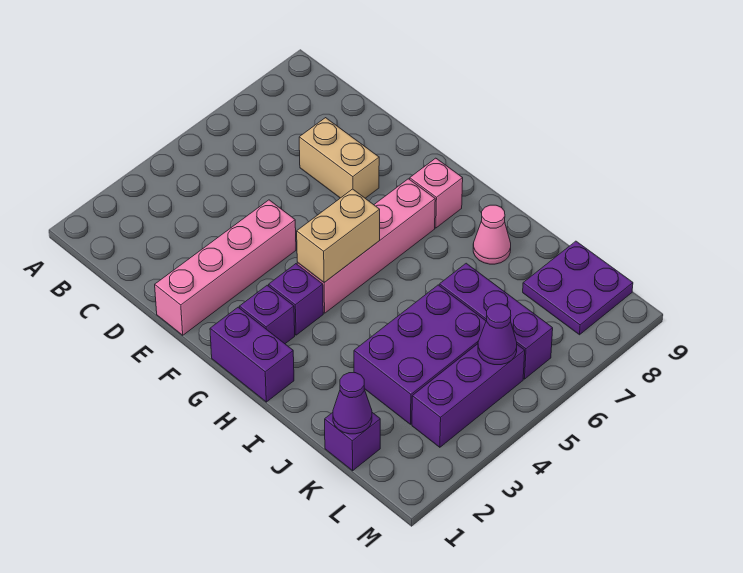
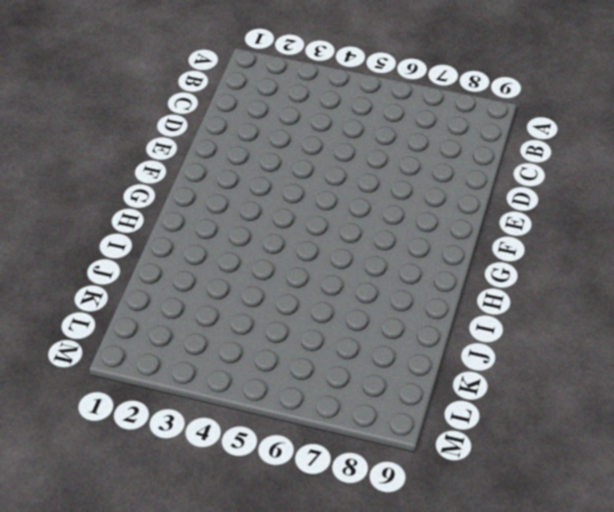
none -> tan 1x2 brick [299,118,379,198]
none -> pink 1x4 brick [155,200,296,335]
none -> purple 1x2 brick [210,307,294,402]

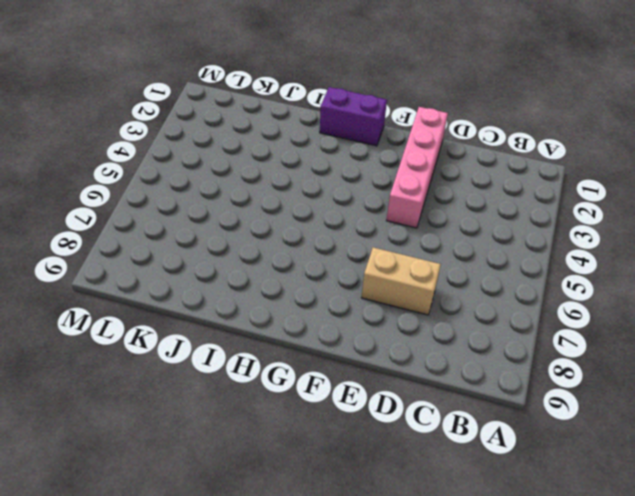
none -> purple 1x1 brick [239,285,295,344]
none -> purple 1x1 brick [269,264,323,335]
none -> pink 1x4 brick [297,179,435,313]

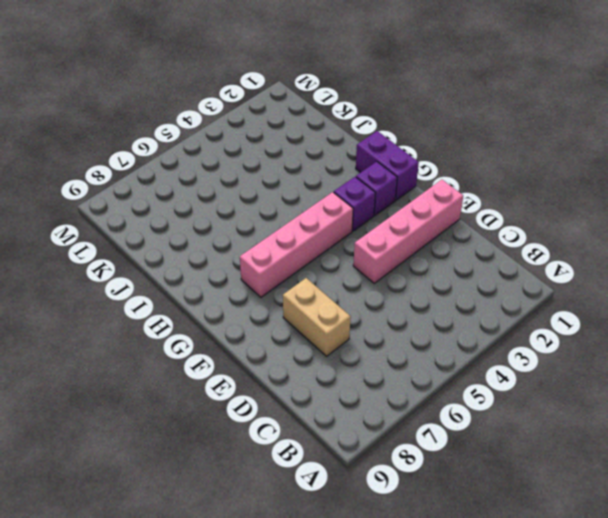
none -> pink 1x1 brick [410,158,463,228]
none -> pink 1x1 cone [473,205,511,264]
none -> purple 2x3 brick [354,285,486,424]

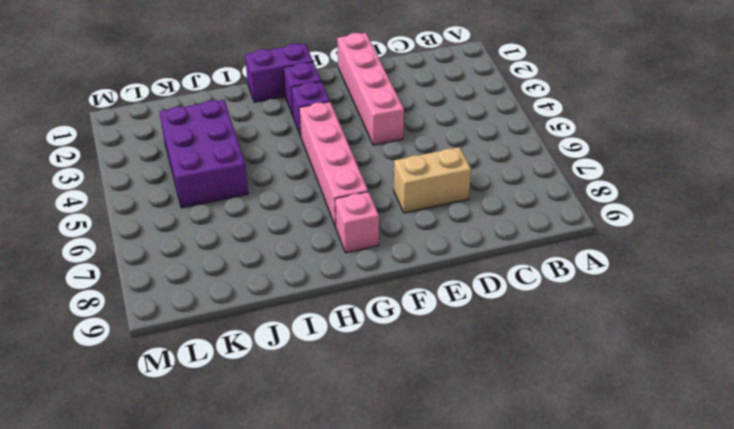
none -> pink 1x1 cone [473,205,511,264]
none -> purple 1x3 brick [439,263,553,379]
none -> purple 1x1 brick [325,413,380,471]

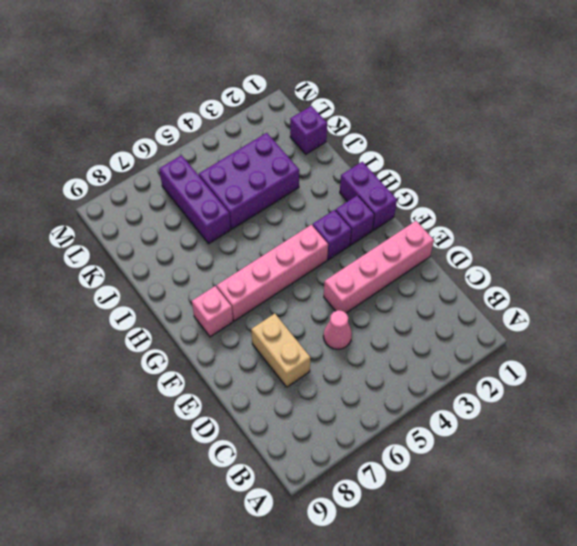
pink 1x1 cone [323,310,352,349] -> pink 1x1 cone moved to [473,205,511,264]
none -> purple 2x2 plate [523,241,633,335]
none -> purple 1x3 brick [412,344,525,447]
none -> tan 1x2 brick [297,189,380,282]

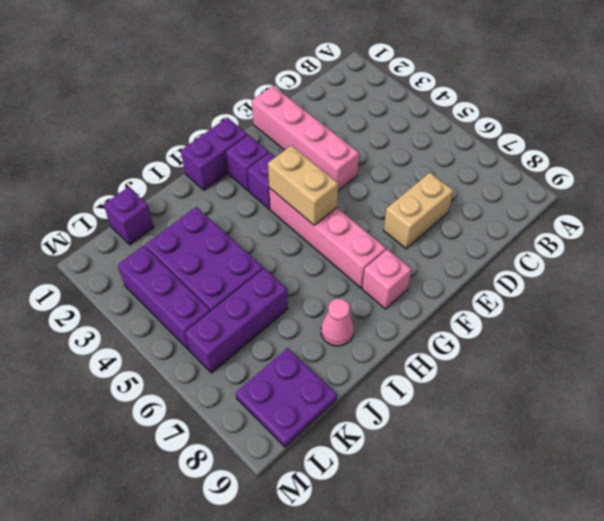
none -> purple 1x1 cone [333,373,372,434]
none -> purple 1x1 cone [478,304,517,365]

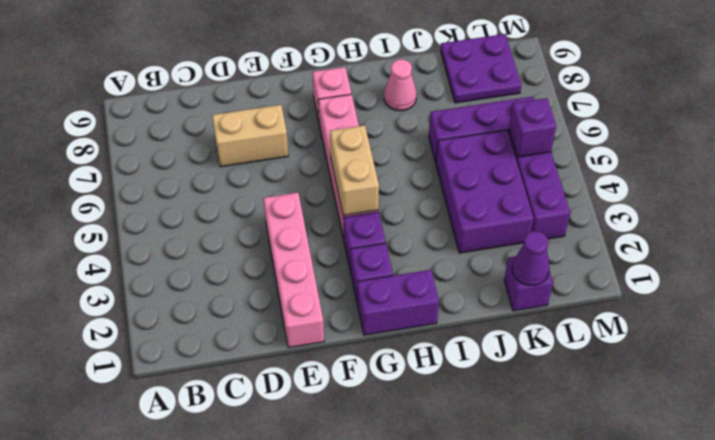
purple 1x1 brick [509,98,556,157] -> purple 1x1 cone [478,304,517,365]

